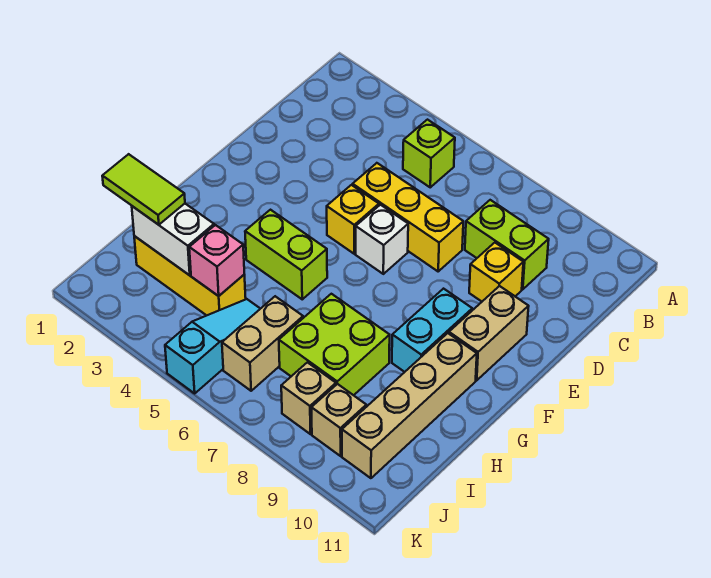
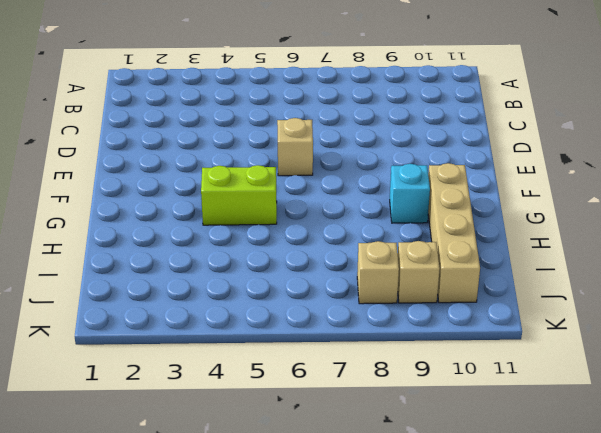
tan 1x1 brick [277,118,313,176] -> white 1x1 brick [356,205,408,274]
cyan 1x1 brick [390,164,430,223] -> cyan 1x2 brick [392,289,472,372]
none -> lime 1x1 brick [403,120,455,187]
none -> lime 1x2 brick [465,200,549,289]
none -> yellow 1x3 brick [353,163,463,271]

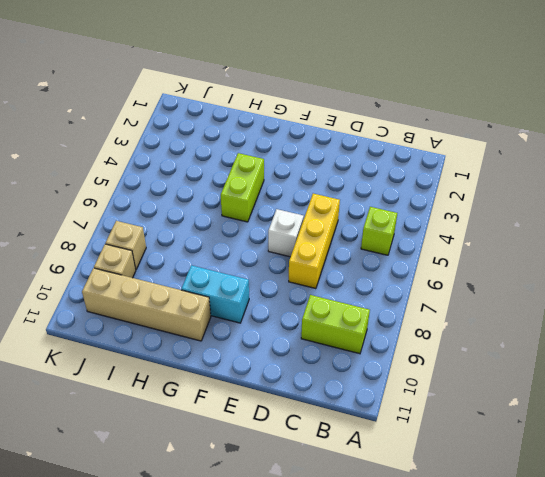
lime 1x2 brick [301,295,370,354] -> lime 1x2 brick turned to [465,200,549,289]
none -> yellow 1x1 brick [469,243,523,302]
none -> yellow 1x1 brick [327,185,379,254]
none -> tan 1x2 brick [449,286,529,380]

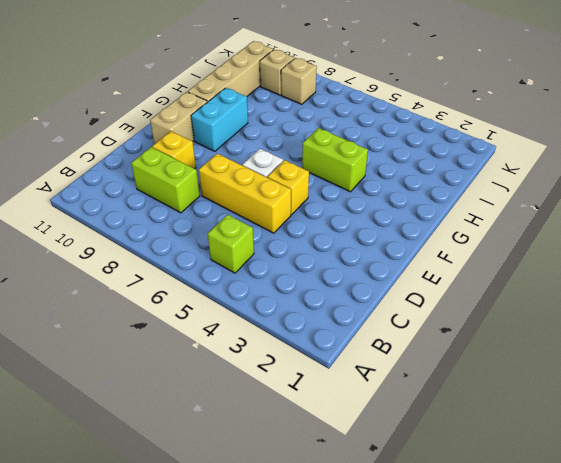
none -> lime 2x2 brick [279,294,390,395]
none -> yellow 1x3 brick [134,236,246,316]
none -> cyan 1x3 slope [165,299,260,393]

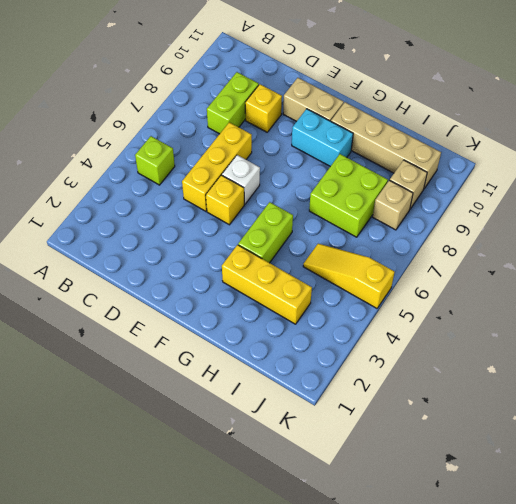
yellow 1x3 brick [222,245,312,324] -> yellow 1x3 brick turned to [134,236,246,316]
yellow 1x3 slope [303,244,395,308] -> cyan 1x3 slope [165,299,260,393]
none -> tan 1x2 brick [222,296,303,391]
none -> white 1x2 brick [132,204,214,275]
none -> pink 1x1 brick [189,225,244,296]

